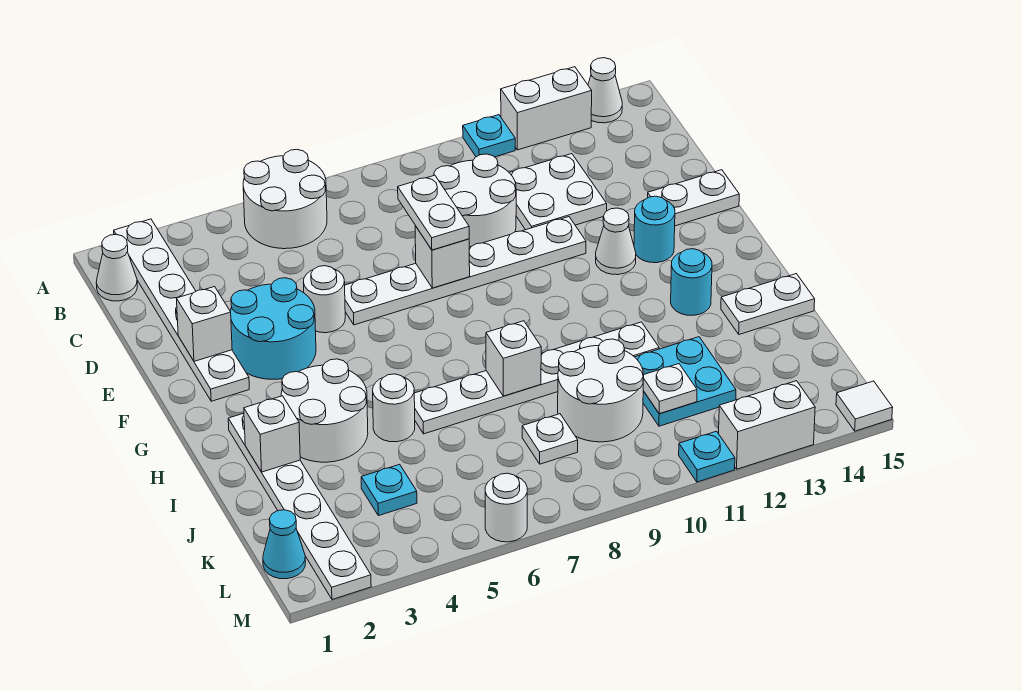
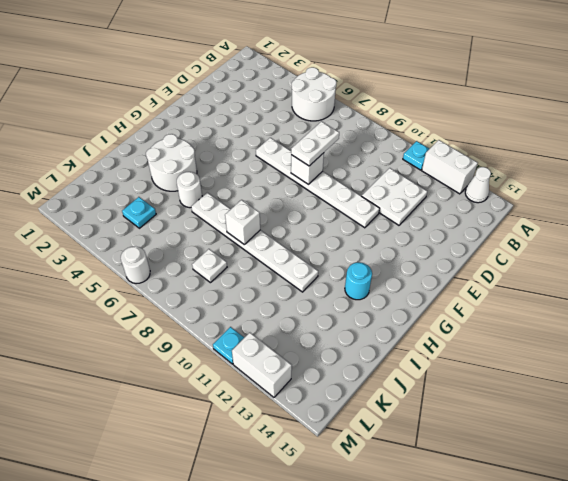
none -> white 1x6 plate [114,219,249,401]
none -> white 1x1 cone [96,234,137,301]
none -> white 2x2 round brick [434,154,516,247]
none -> cyan 2x2 round brick [230,278,316,379]

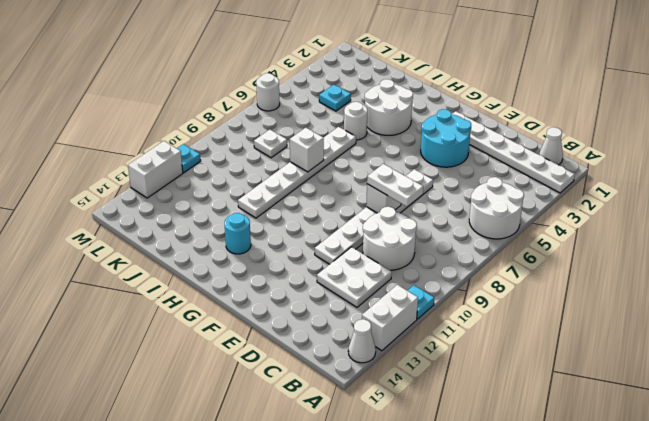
none -> white 1x1 round brick [303,266,345,333]
none -> white 1x2 plate [648,170,739,226]
none -> white 1x1 cone [596,208,636,275]
none -> cyan 1x1 round brick [634,196,675,263]

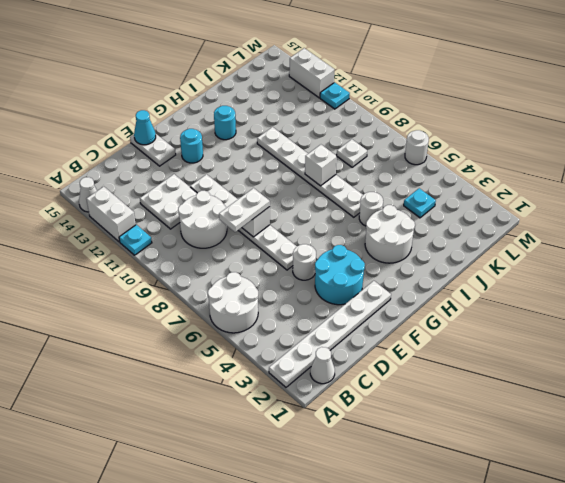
cyan 1x1 cone [134,110,156,145] -> cyan 1x1 cone moved to [263,510,306,579]
none -> white 1x1 cone [596,208,636,275]
none -> white 1x6 plate [228,413,371,600]
none -> white 1x2 plate [721,274,815,334]
none -> white 2x2 round brick [558,339,644,442]

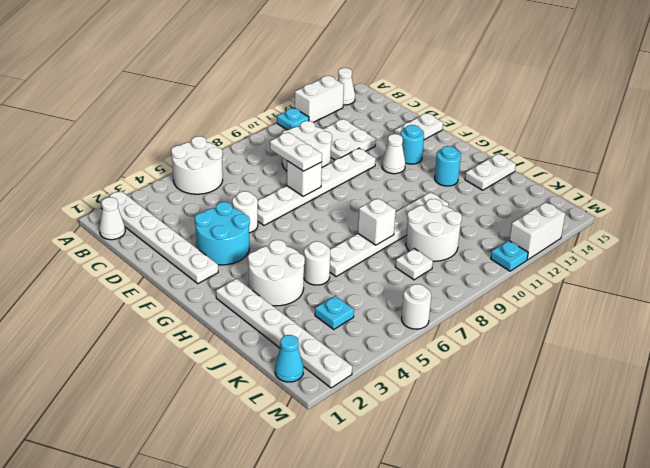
none -> cyan 2x2 plate [635,337,736,426]
none -> white 1x1 tile [836,381,893,431]
none -> white 1x1 brick [177,287,232,361]
none -> white 1x1 brick [244,396,300,472]

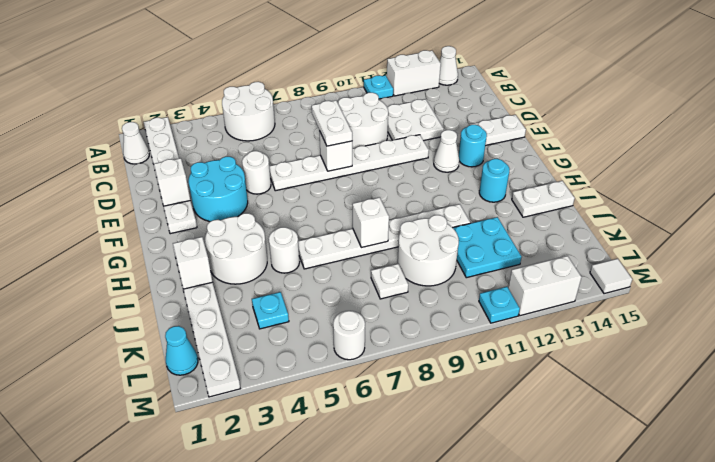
none -> white 1x1 plate [643,364,697,414]

